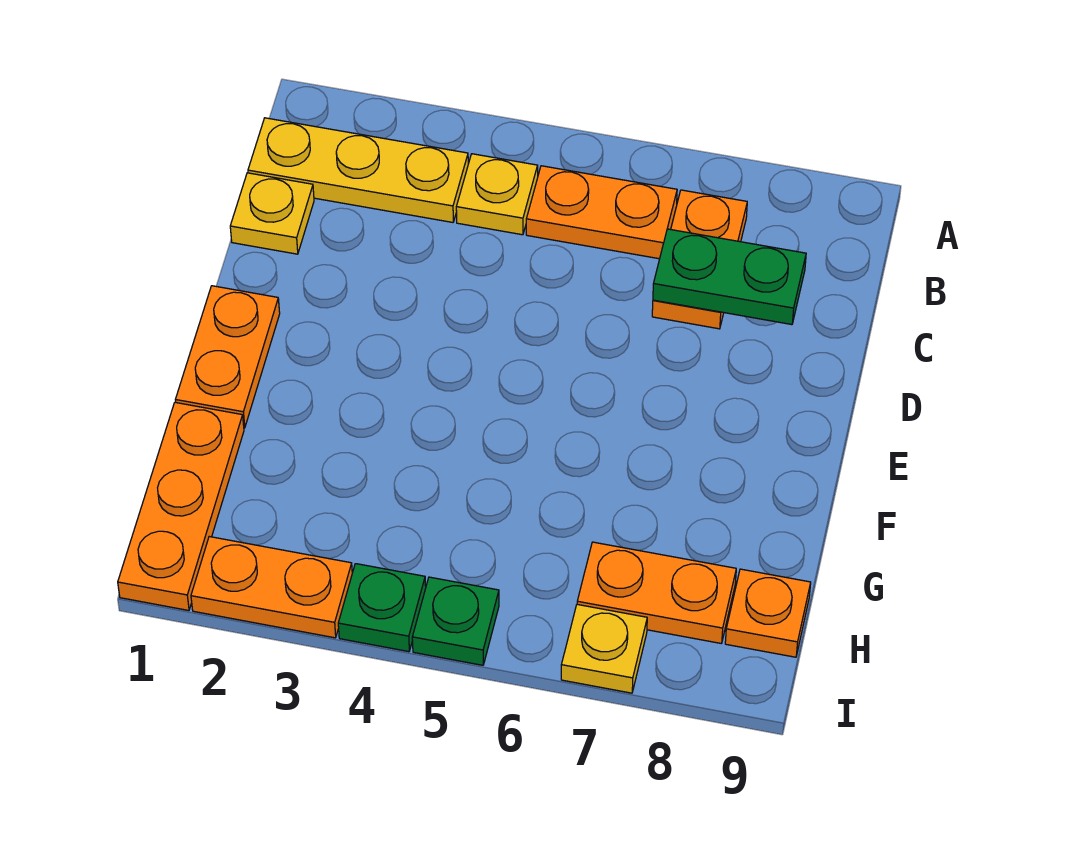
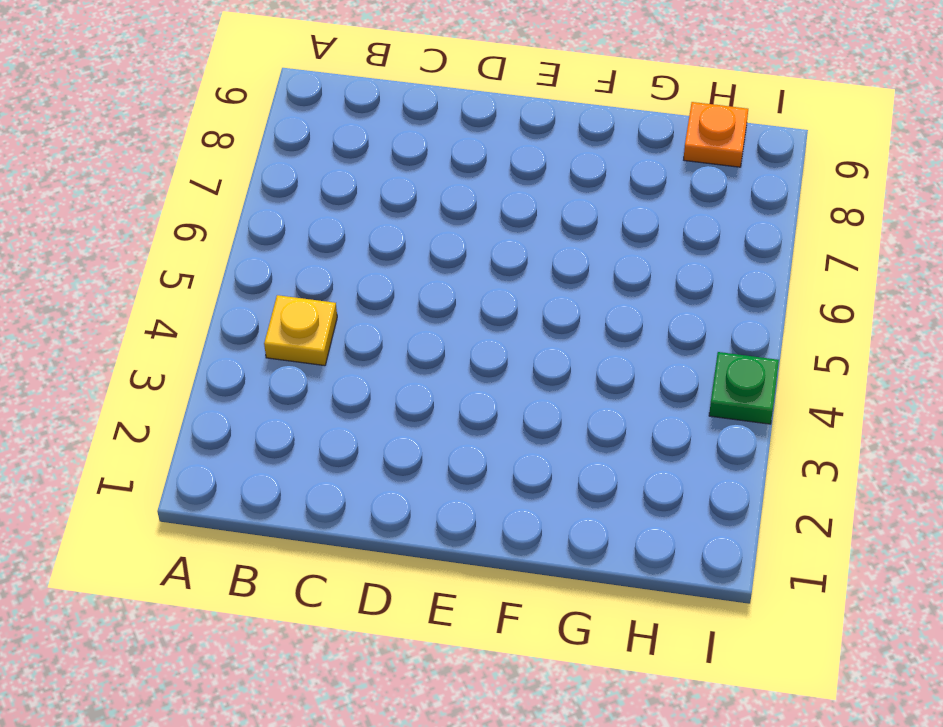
none -> yellow 1x3 plate [248,118,468,222]
none -> orange 1x2 plate [526,166,677,259]
none -> orange 1x2 plate [652,190,747,329]

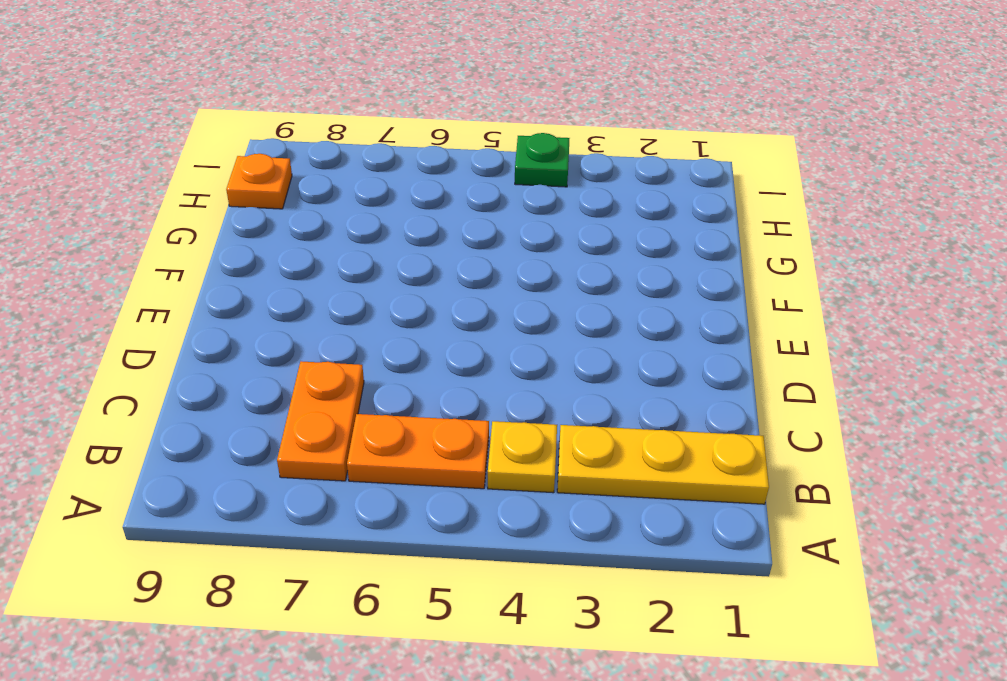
none -> yellow 1x1 plate [230,173,314,254]
none -> orange 1x2 plate [175,286,280,428]
none -> orange 1x3 plate [118,402,244,610]

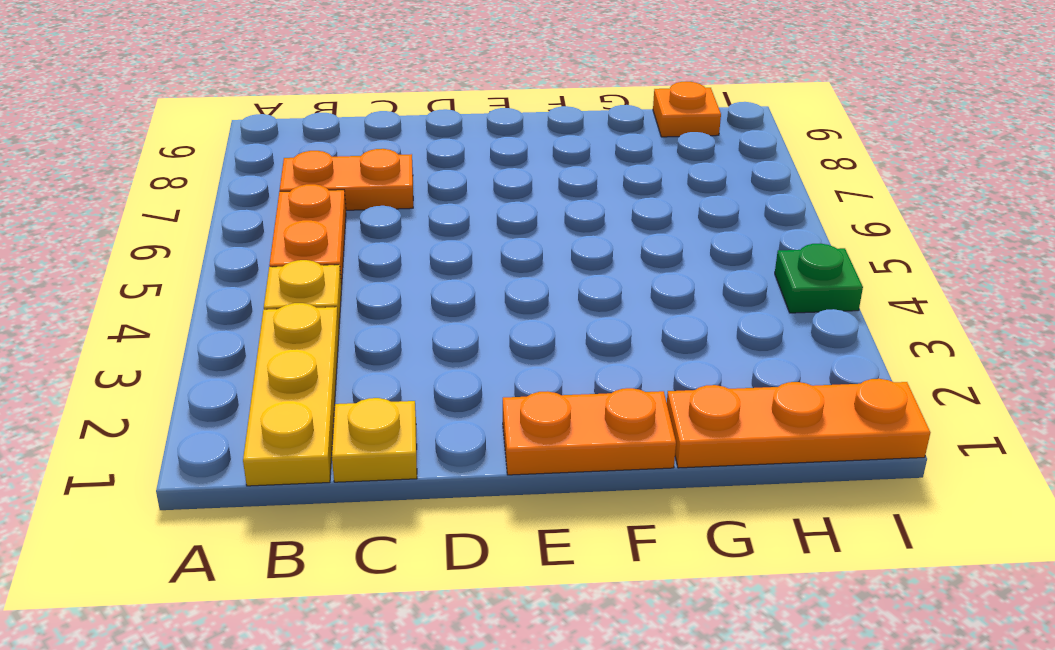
none -> orange 1x2 plate [577,542,736,644]
none -> orange 1x2 plate [191,537,352,638]
none -> green 1x1 plate [412,577,499,665]

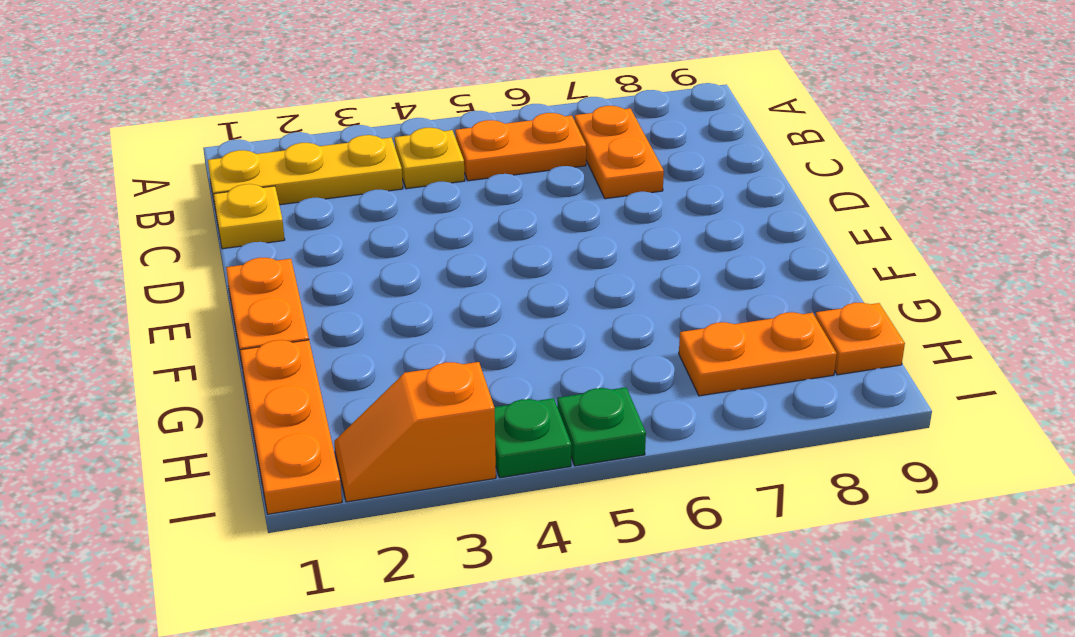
orange 1x2 slope [334,362,496,502] -> orange 1x2 plate [191,537,352,638]
none -> yellow 1x1 plate [561,604,647,693]
none -> green 1x2 plate [653,229,806,325]

